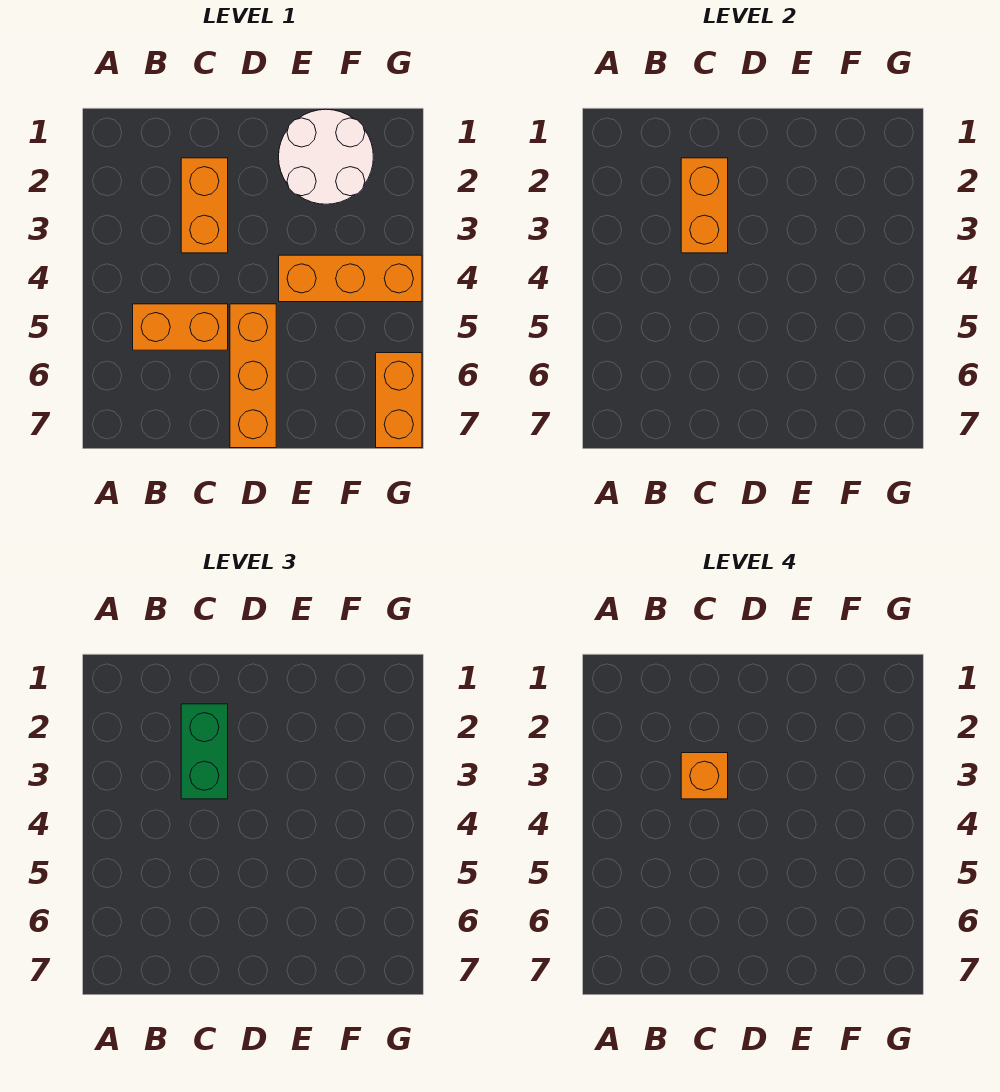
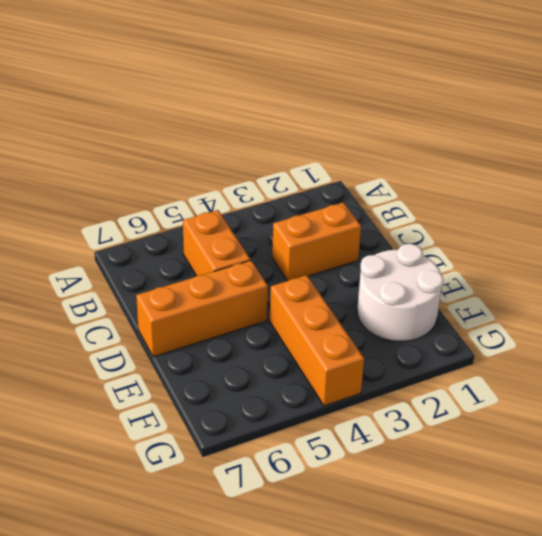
none -> orange 1x2 brick [376,353,422,448]
none -> orange 1x2 brick [681,158,728,253]

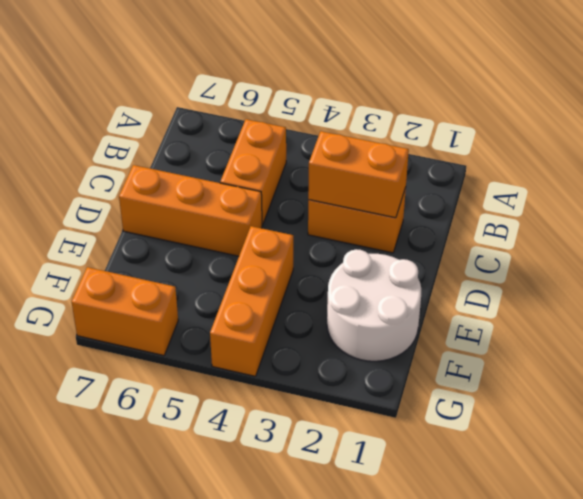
none -> green 1x2 brick [181,704,228,799]
none -> orange 1x1 brick [681,753,728,799]

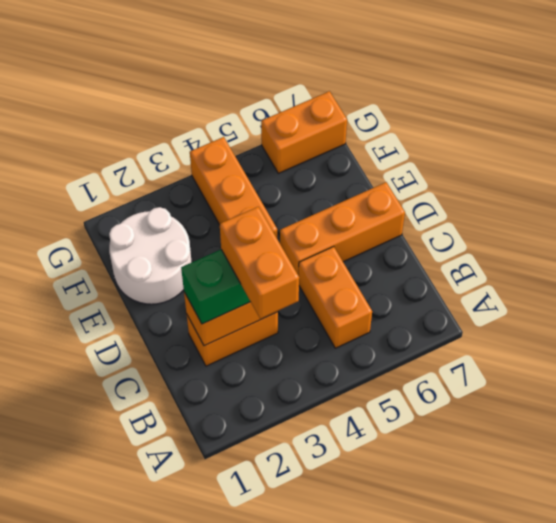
orange 1x2 brick [220,207,299,319] -> orange 1x1 brick [681,753,728,799]

